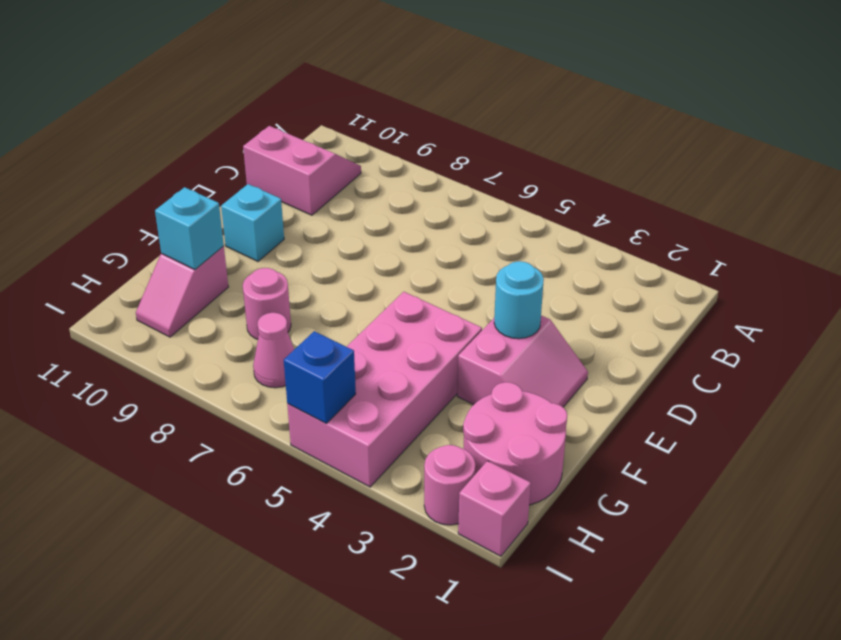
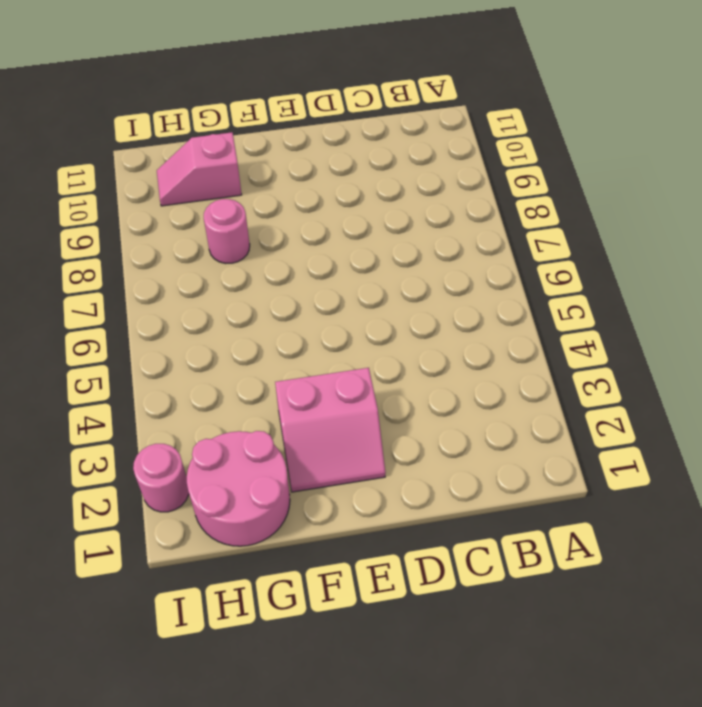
none -> pink 2x2 slope [243,126,361,215]
none -> cyan 1x1 brick [221,184,284,261]
none -> pink 2x4 brick [287,292,482,487]

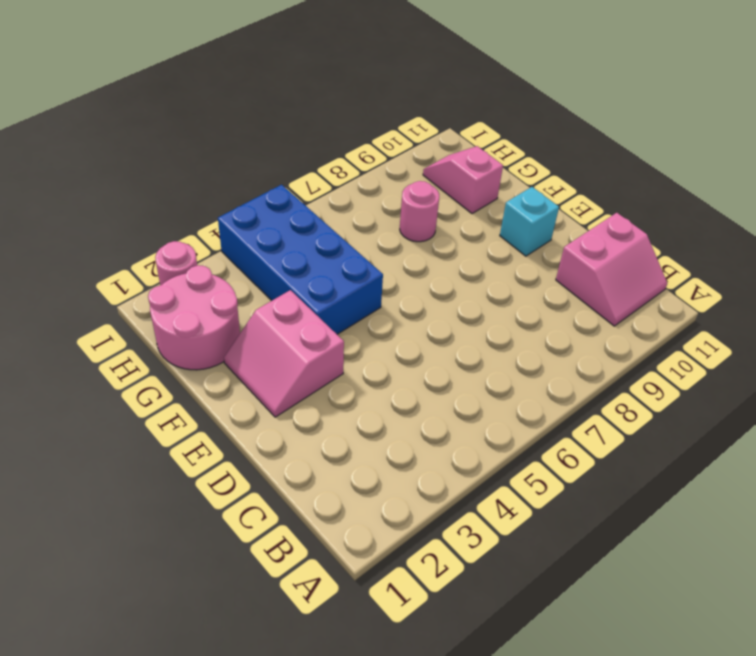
blue 2x4 brick [218,185,383,334] -> pink 2x4 brick [287,292,482,487]
none -> pink 1x1 cone [253,313,294,388]
none -> pink 1x1 brick [458,461,531,556]
none -> cyan 1x1 round brick [494,261,544,339]

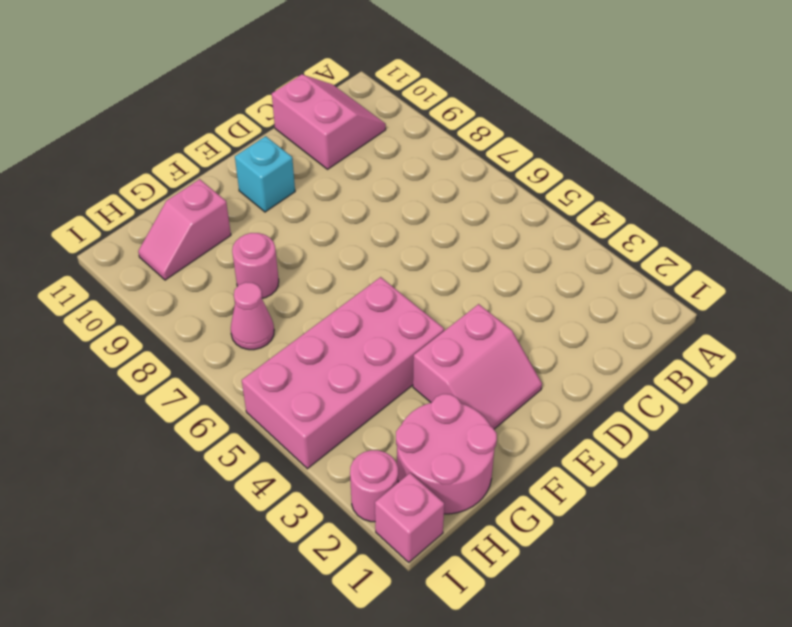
none -> cyan 1x1 round brick [494,261,544,339]
none -> cyan 1x1 brick [155,187,224,269]
none -> blue 1x1 brick [284,331,356,423]

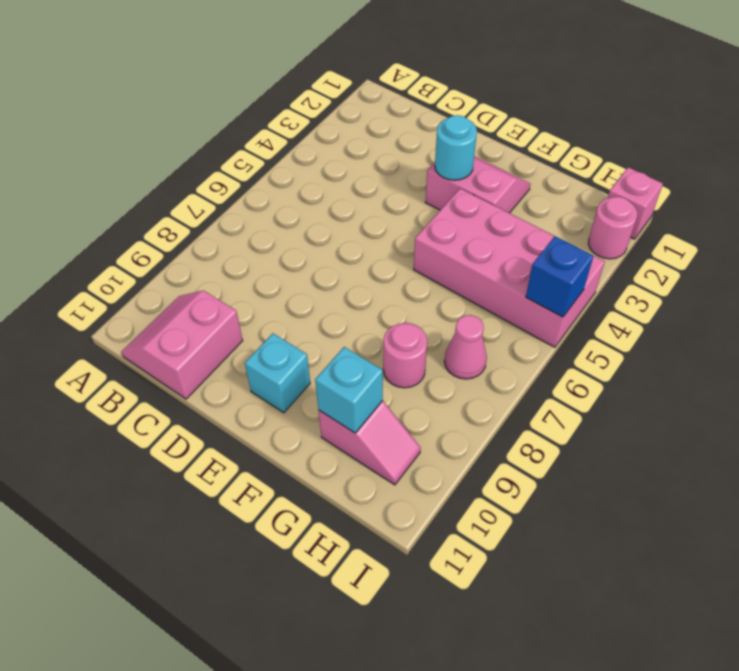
none -> pink 2x2 round brick [463,382,567,505]

